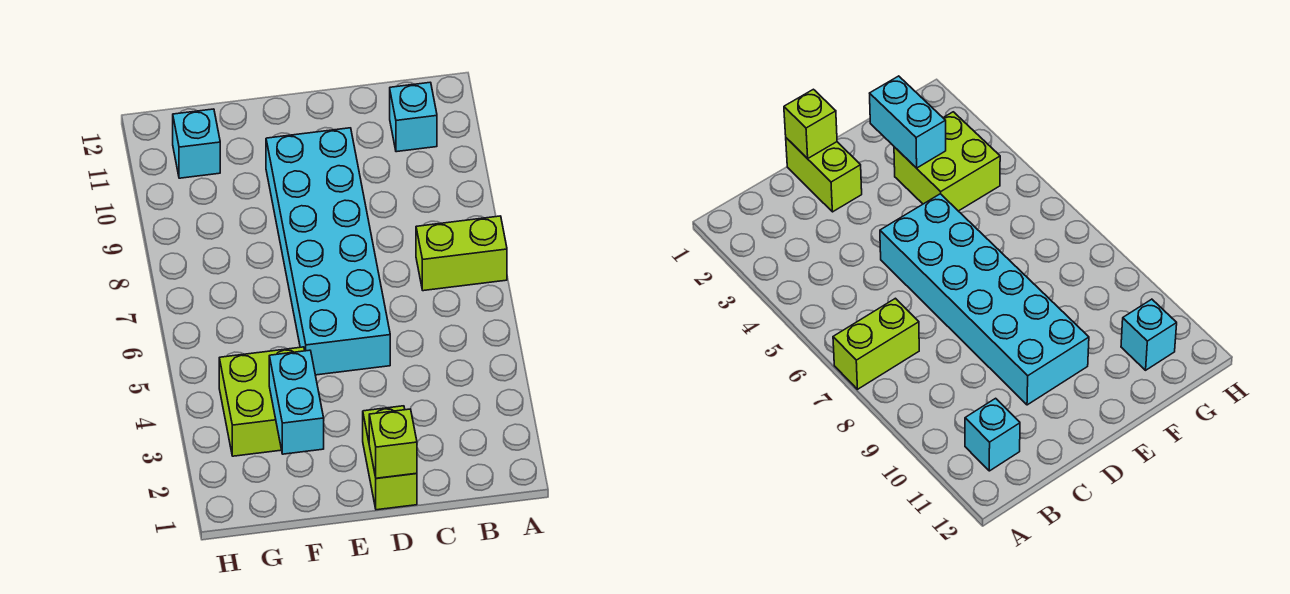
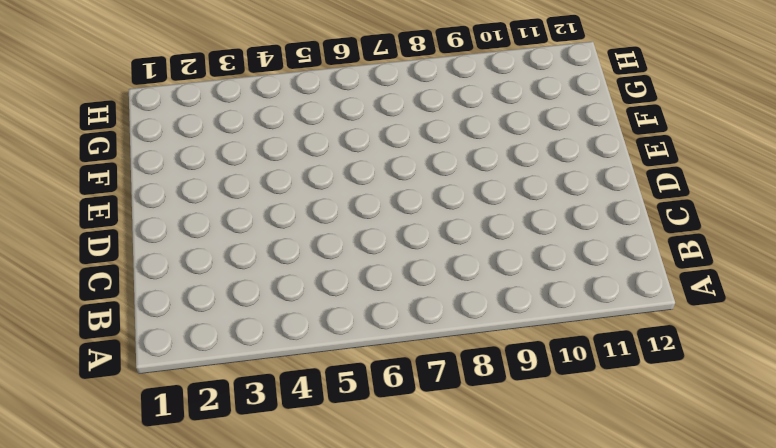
none -> lime 1x2 brick [416,216,507,291]
none -> cyan 1x1 brick [390,82,437,152]

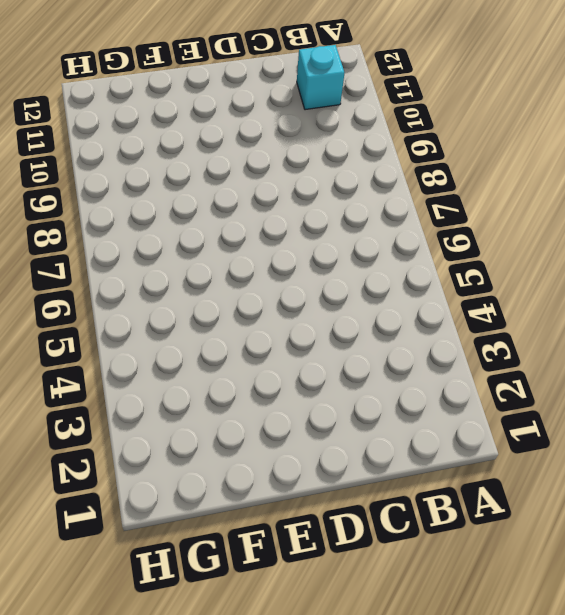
none -> lime 1x2 brick [416,216,507,291]
none -> lime 1x2 brick [363,406,417,510]

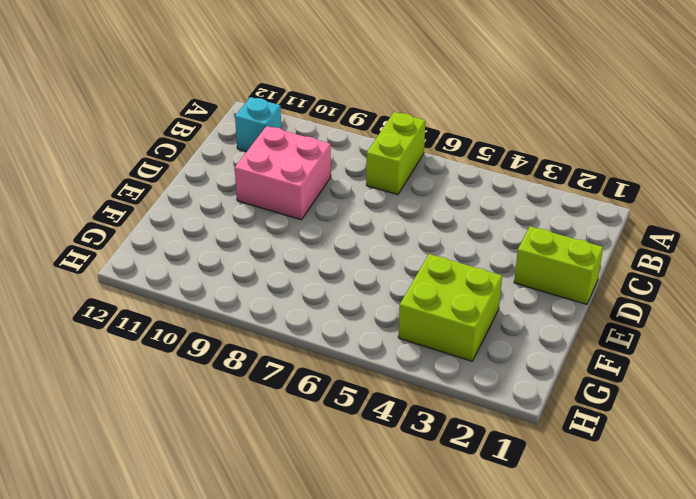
pink 2x2 brick [235,126,331,220] -> cyan 2x6 brick [266,128,390,375]
none -> cyan 1x1 brick [173,109,220,178]
none -> lime 1x1 brick [369,409,417,478]

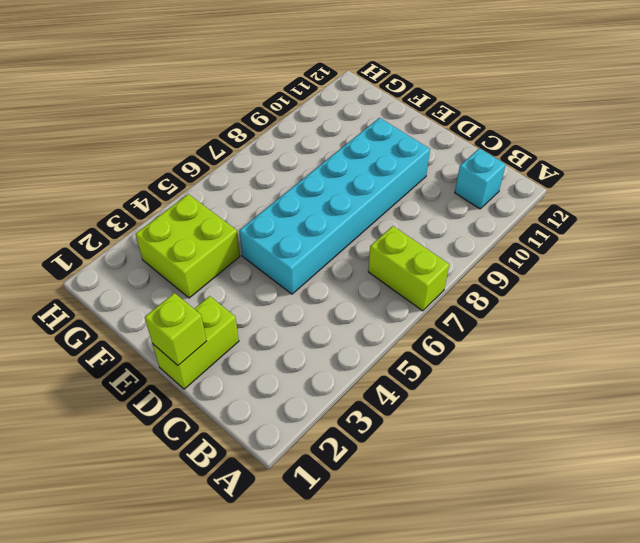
none -> cyan 1x1 brick [173,109,220,178]
none -> cyan 1x2 brick [269,350,324,454]

